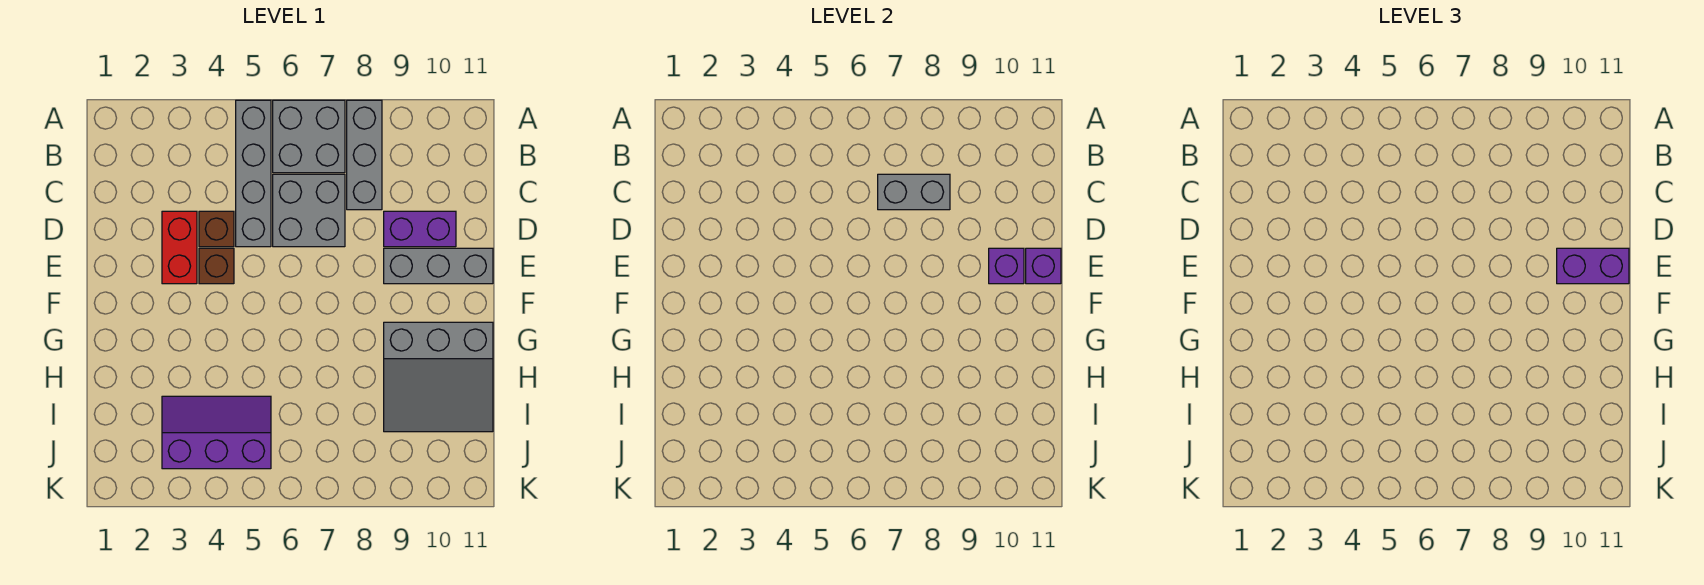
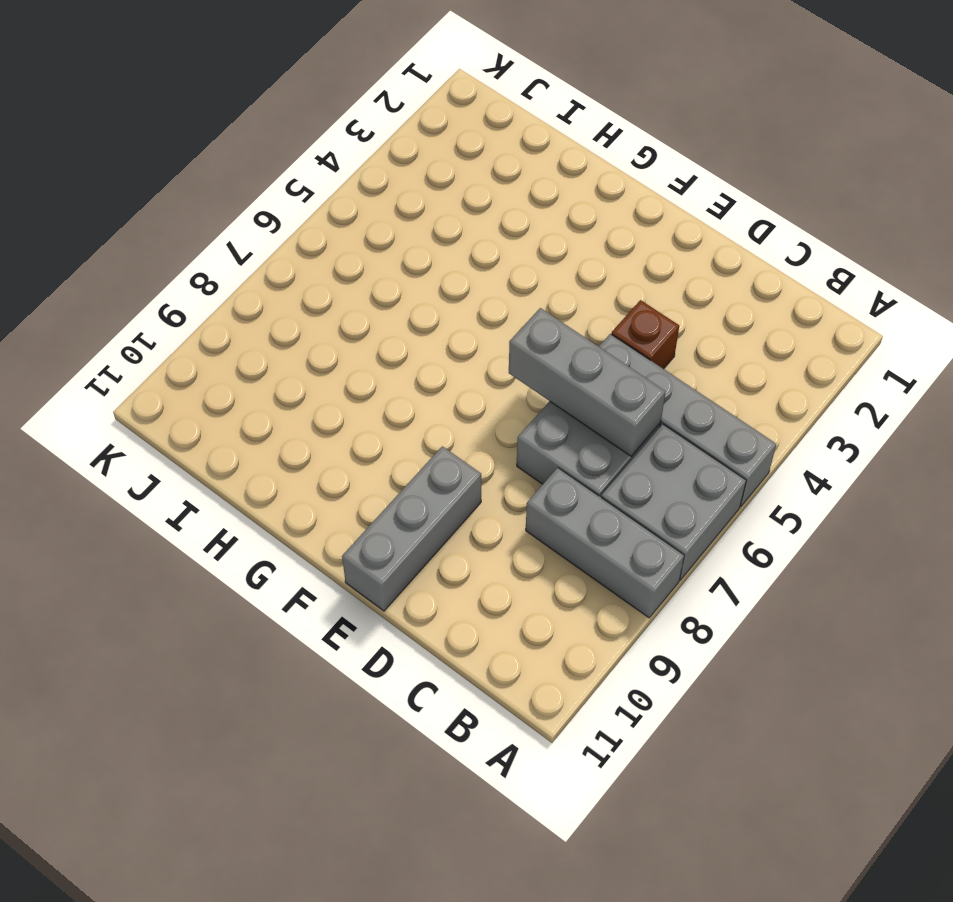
grey 1x3 brick [509,308,666,456] -> none
none -> red 1x2 brick [162,211,197,284]
none -> purple 1x2 brick [384,211,456,247]
none -> brown 1x1 brick [199,248,234,284]

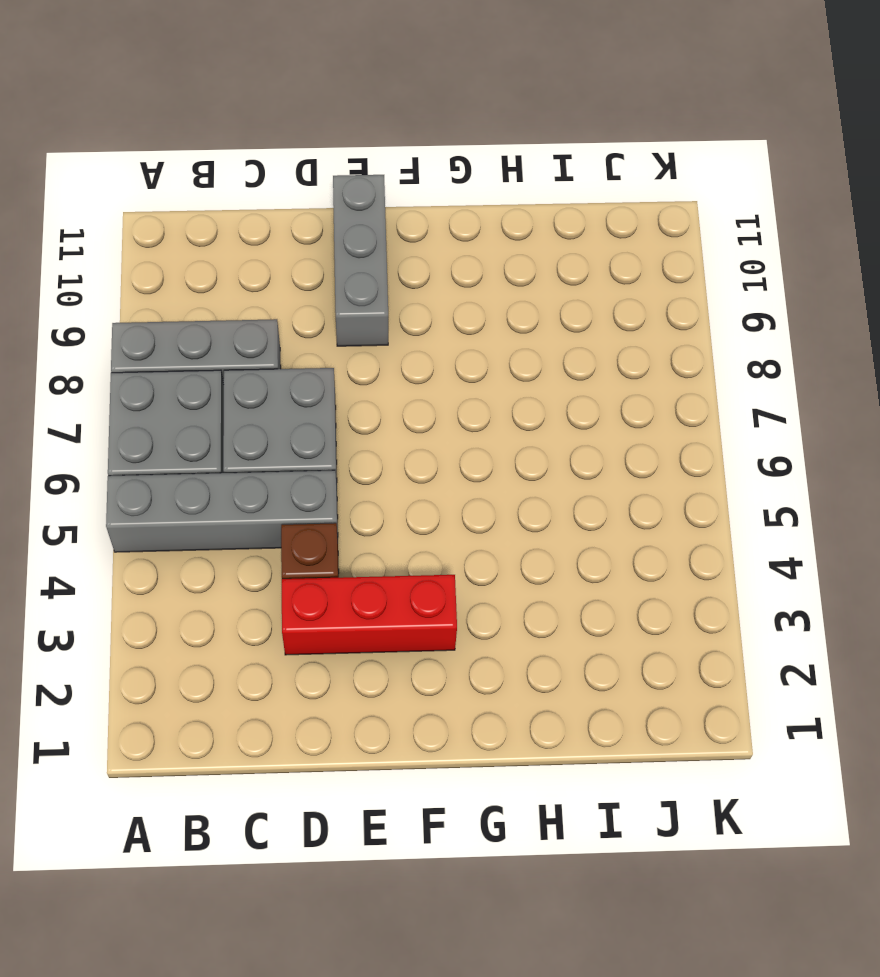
red 1x3 brick [282,575,457,655] -> red 1x2 brick [162,211,197,284]
none -> purple 1x2 brick [384,211,456,247]
none -> brown 1x1 brick [199,248,234,284]
none -> grey 3x3 slope [384,322,493,432]

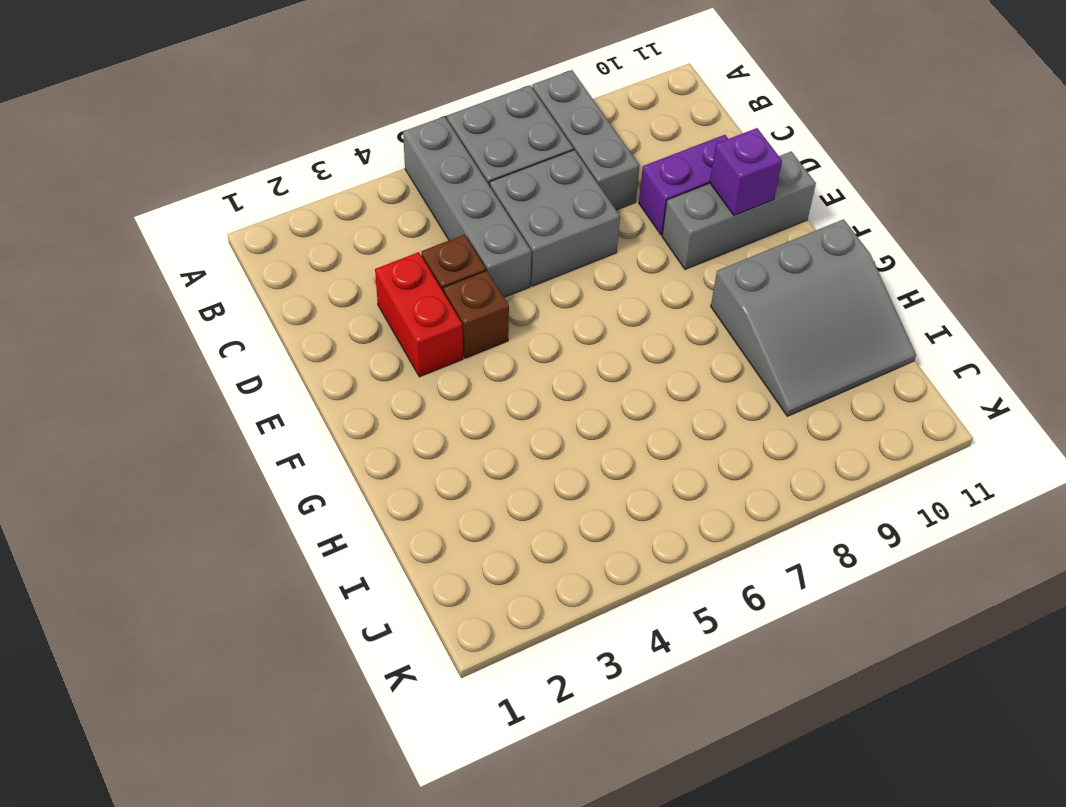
none -> purple 2x3 slope [162,396,271,469]
none -> grey 1x2 brick [878,174,950,210]
none -> purple 1x1 brick [1026,248,1061,284]

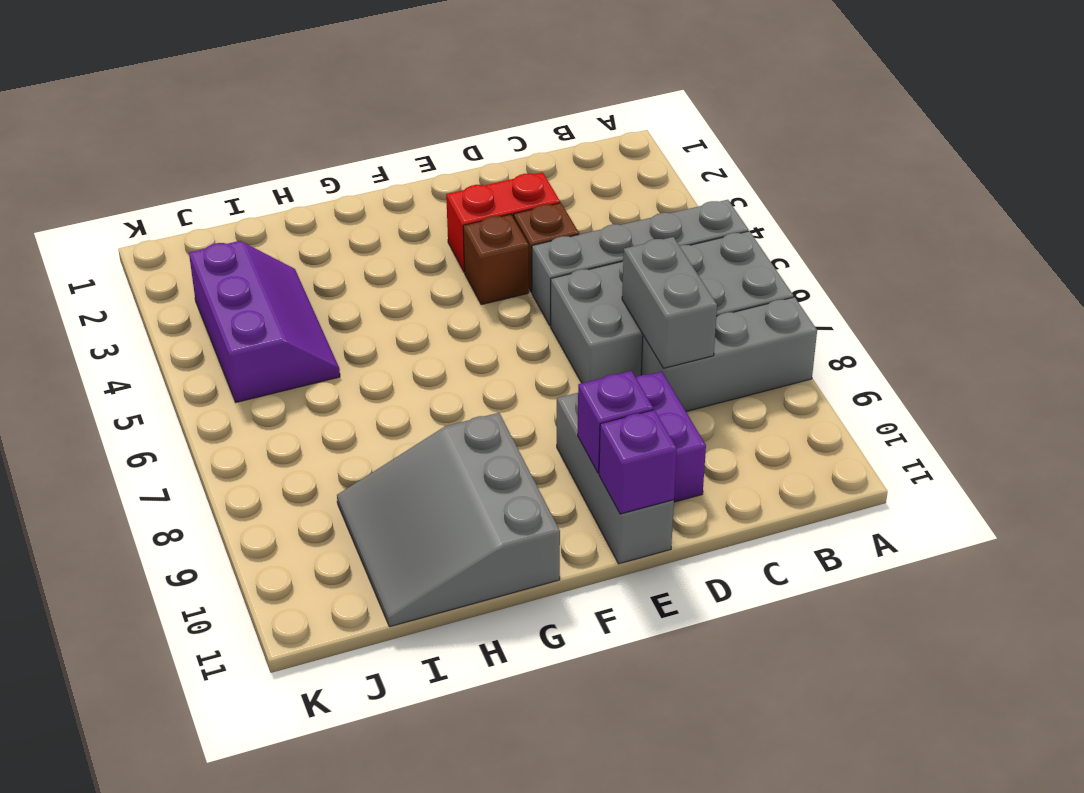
none -> purple 1x2 brick [1557,248,1629,284]

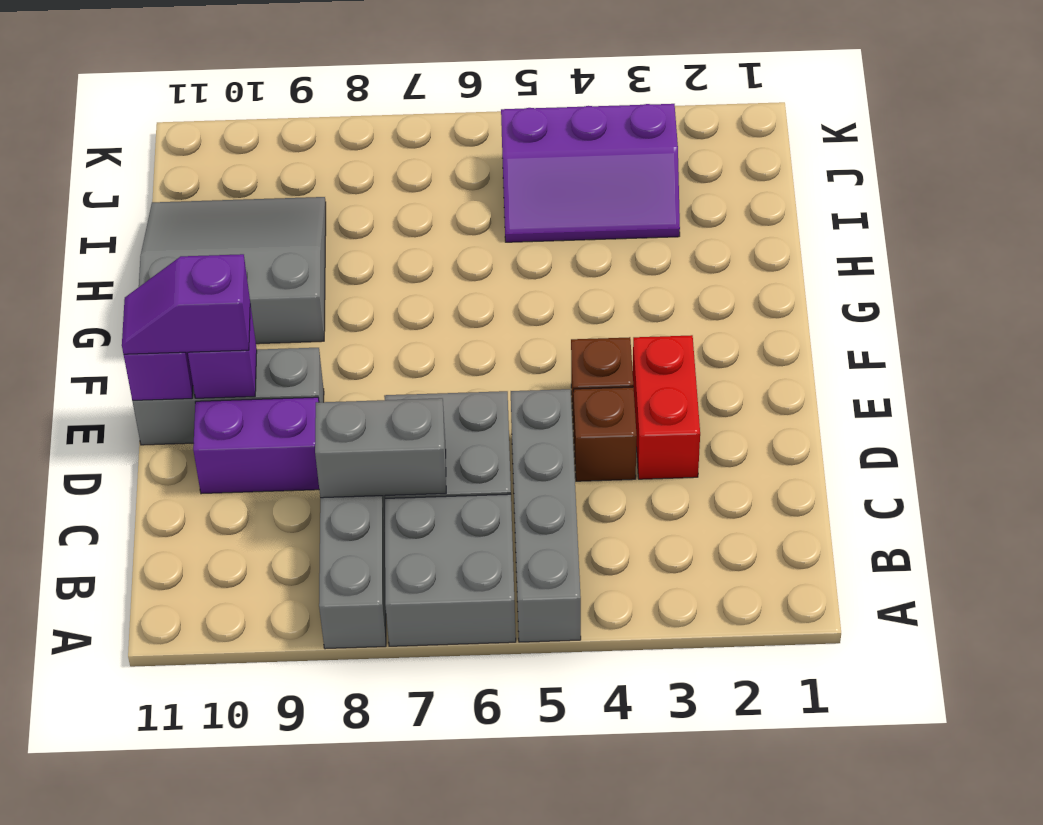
purple 1x2 slope [122,254,250,354] -> purple 1x2 brick [1557,248,1629,284]

